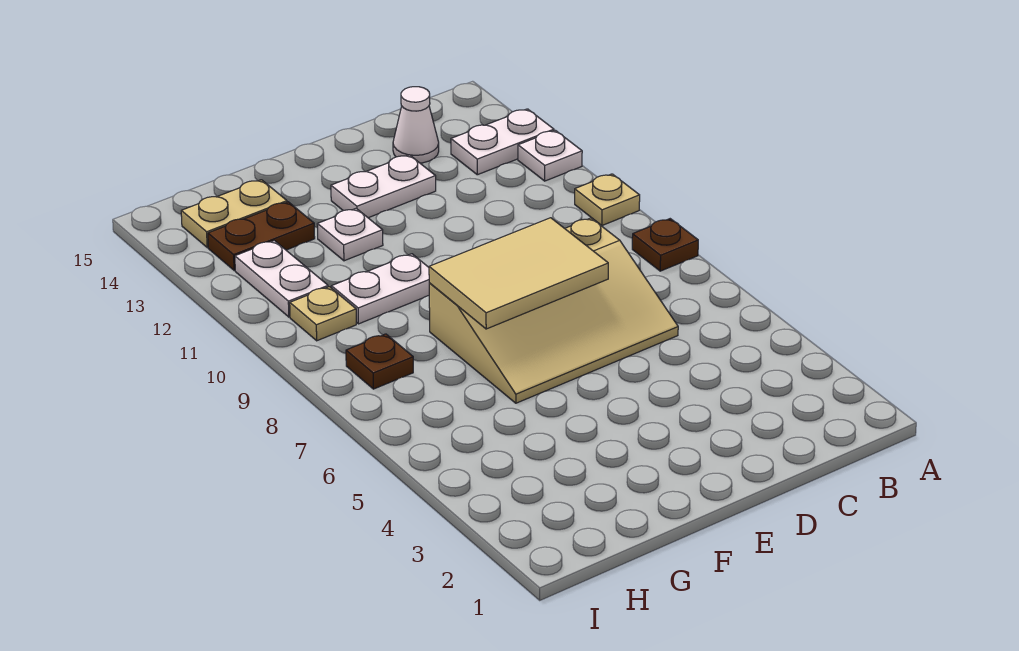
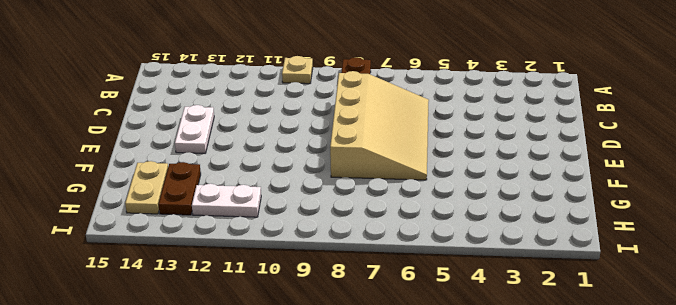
none -> white 1x1 plate [518,130,582,181]
none -> white 1x2 plate [451,109,554,175]
none -> white 1x1 cone [393,87,439,163]

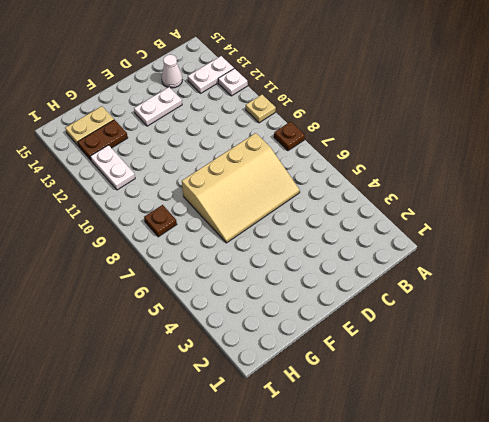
none -> white 1x2 plate [331,254,429,324]
none -> white 1x1 plate [317,208,383,261]
none -> tan 1x1 plate [290,287,356,341]

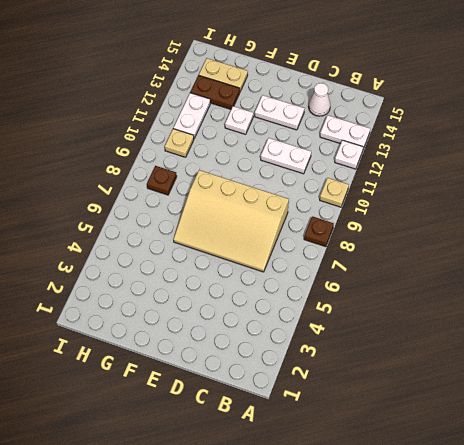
white 1x2 plate [261,138,311,174] -> white 1x2 plate moved to [331,254,429,324]
none -> tan 2x3 tile [429,218,608,329]

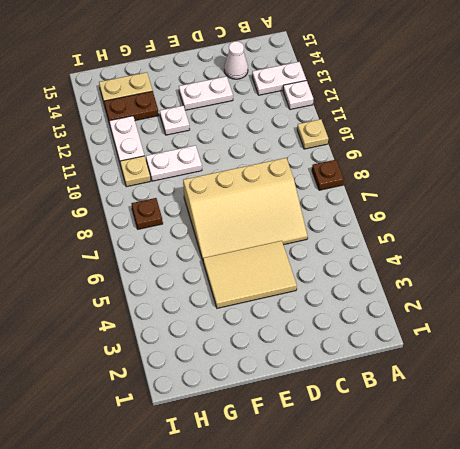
tan 2x3 tile [203,241,297,308] -> tan 2x3 tile moved to [429,218,608,329]

